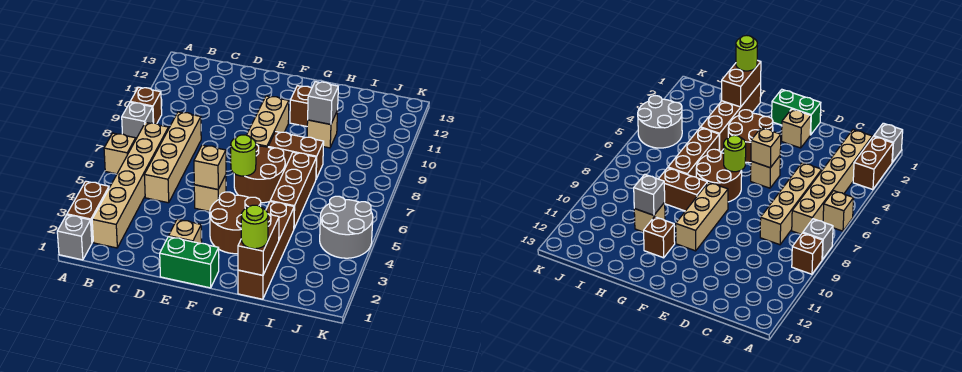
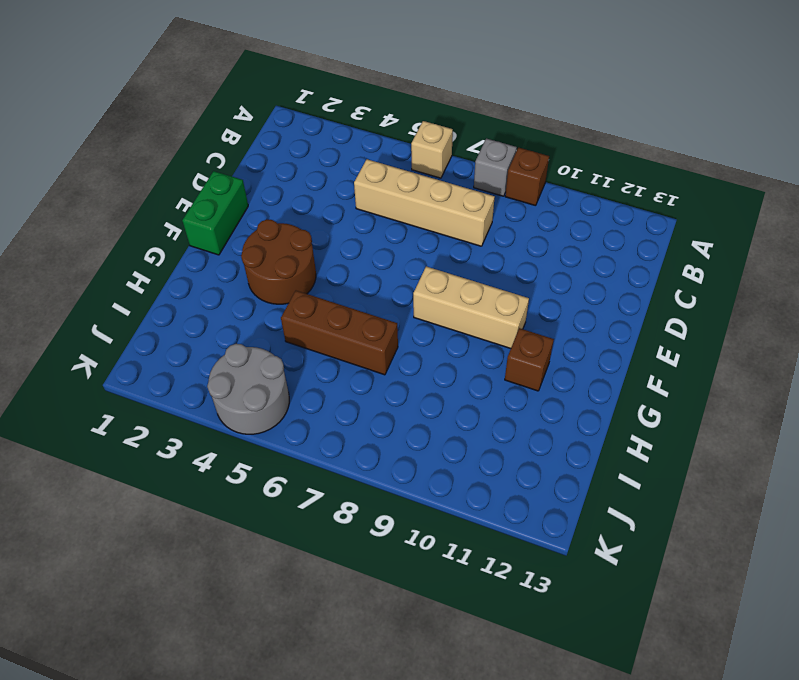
none -> grey 1x1 brick [57,215,92,260]
none -> brown 1x2 brick [67,181,109,242]
none -> tan 1x6 brick [92,122,168,248]

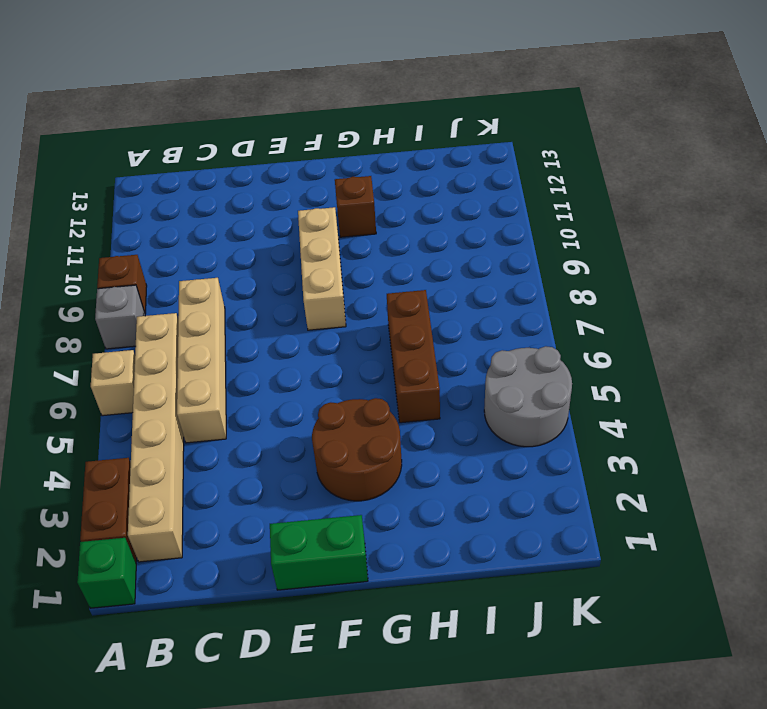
green 1x1 brick [77,538,136,608] -> grey 1x1 brick [57,215,92,260]
none -> tan 1x1 brick [169,219,202,243]
none -> tan 1x1 brick [194,175,226,211]
none -> brown 2x2 round brick [234,144,285,203]

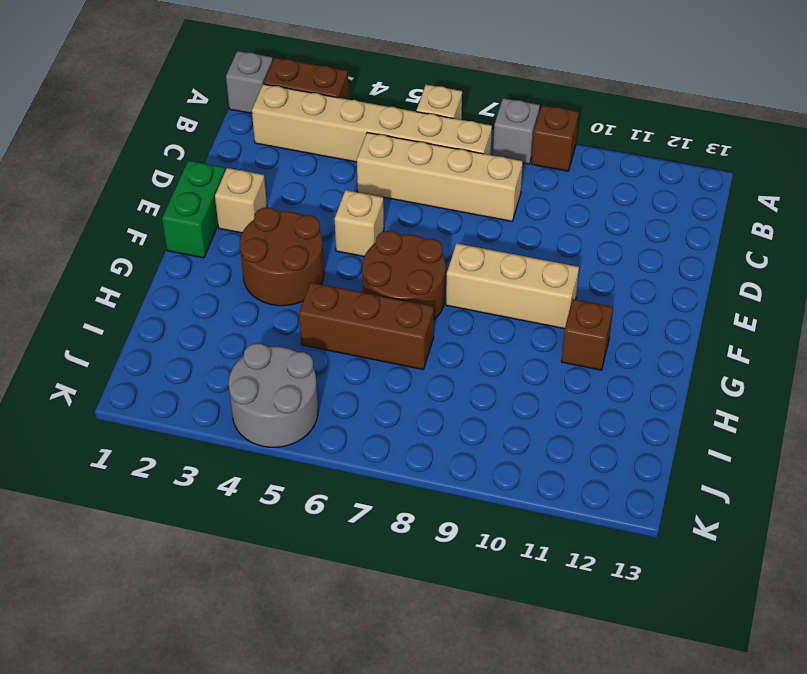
none -> brown 1x2 brick [268,132,324,179]
none -> brown 1x4 brick [238,202,294,299]
none -> tan 1x1 brick [307,111,338,148]

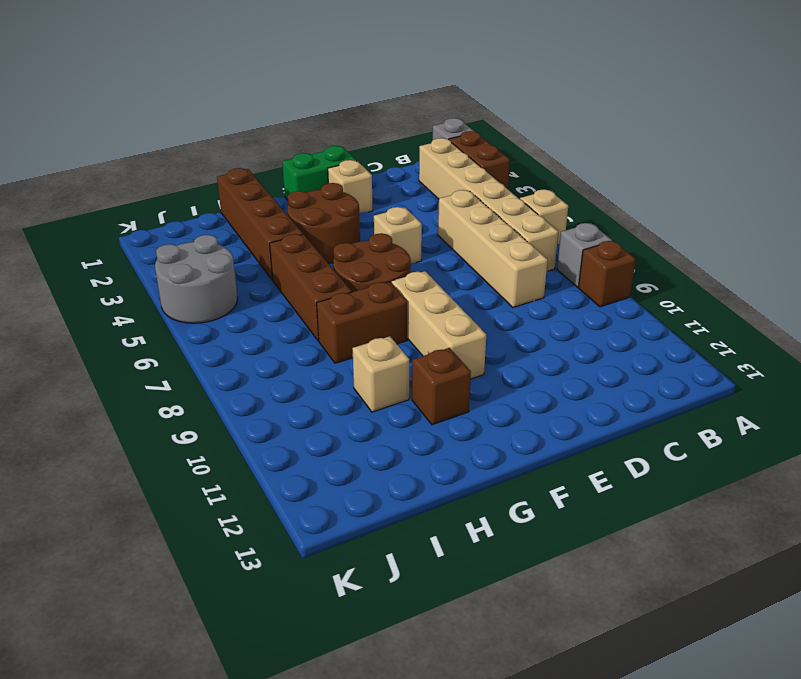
none -> tan 1x1 brick [194,145,226,189]
none -> lime 1x1 round brick [231,135,256,176]
none -> brown 1x2 brick [238,214,279,275]

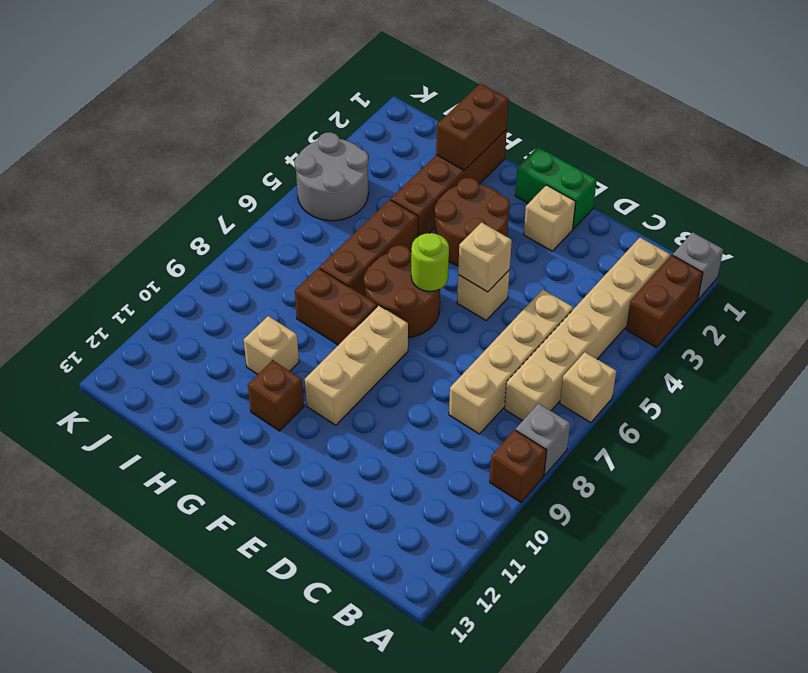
none -> grey 1x1 brick [308,82,338,124]
none -> lime 1x1 round brick [241,205,268,249]

